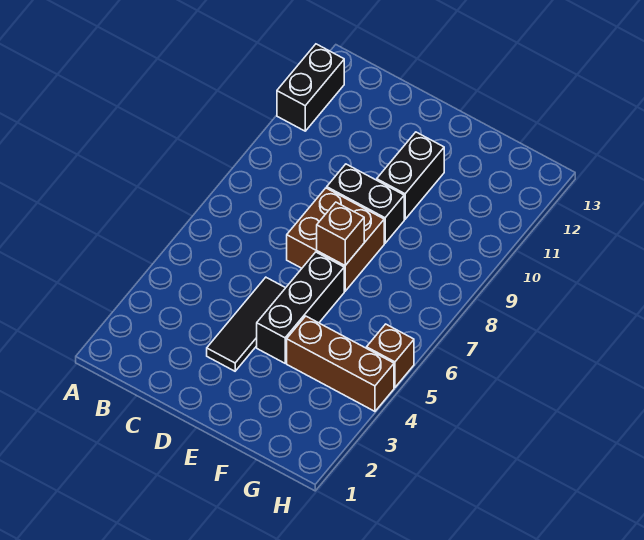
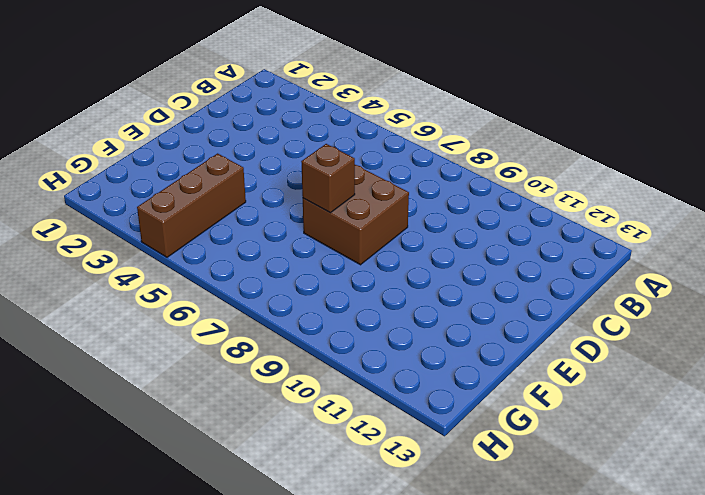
none -> black 1x2 brick [277,44,344,131]
none -> black 1x3 tile [207,277,285,371]

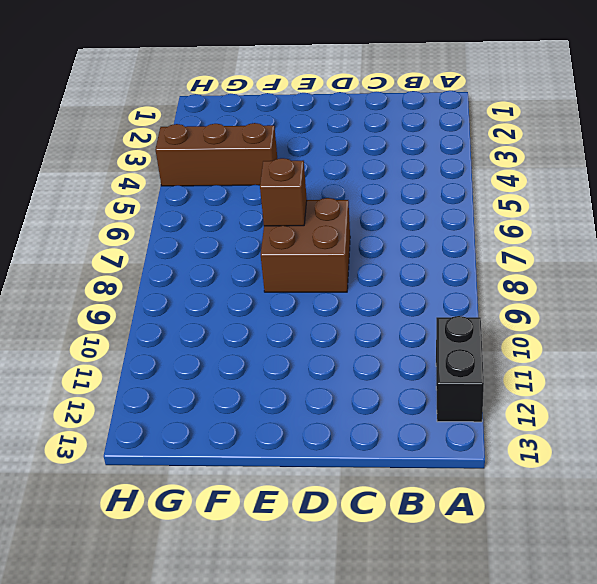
none -> black 1x3 tile [207,277,285,371]
none -> black 1x2 brick [327,164,404,243]

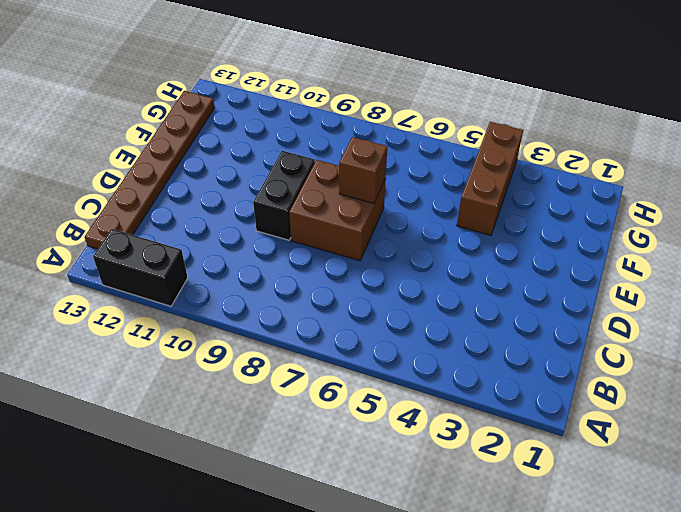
brown 1x6 plate [85,91,215,249] -> none
none -> black 1x3 tile [207,277,285,371]
none -> black 1x3 brick [257,252,344,363]

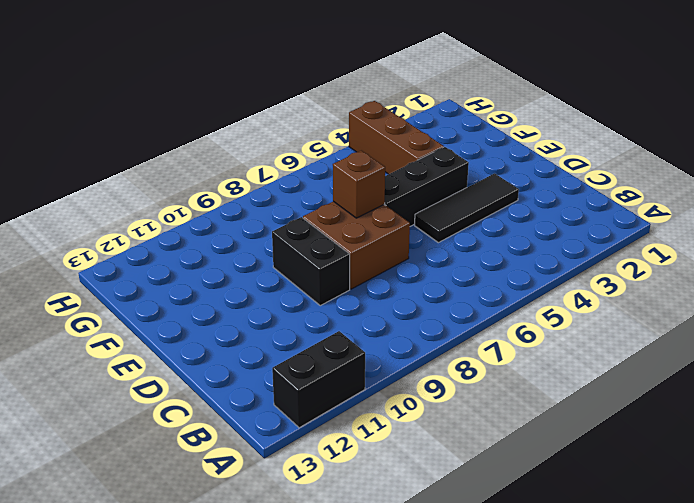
none -> black 1x2 brick [377,132,444,219]
none -> brown 1x1 brick [367,324,414,387]

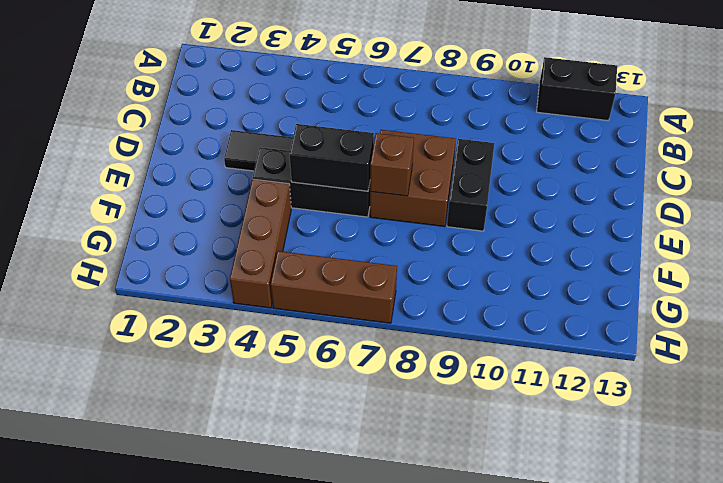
black 1x2 brick [290,124,374,191] -> black 1x2 brick moved to [377,132,444,219]
brown 1x3 brick [271,251,397,323] -> brown 1x1 brick [367,324,414,387]

